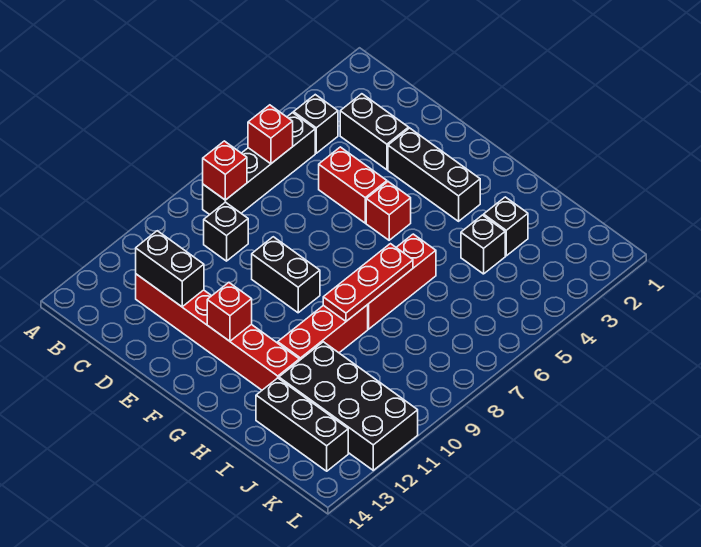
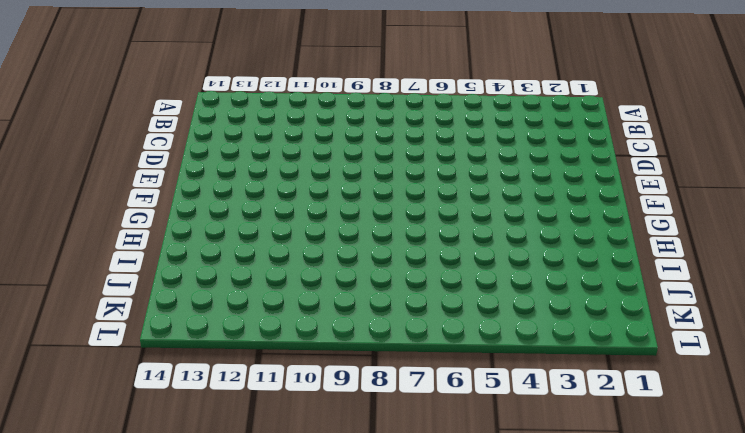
none -> black 1x1 brick [294,95,338,153]
none -> black 1x4 brick [203,113,315,215]
none -> black 1x2 brick [340,94,409,170]

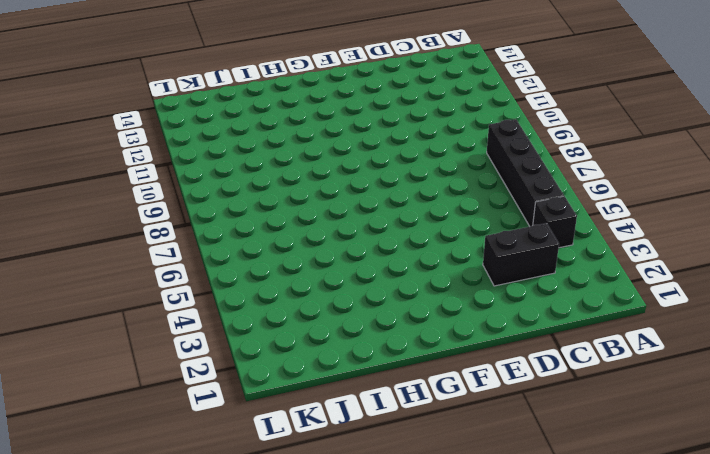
none -> black 1x1 brick [204,202,248,261]
none -> red 1x6 brick [136,274,299,390]
none -> red 1x2 brick [319,147,387,223]

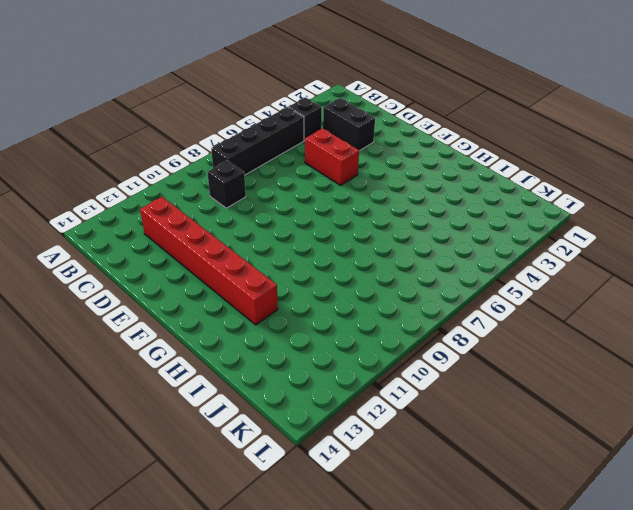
none -> black 1x3 brick [388,128,480,221]
none -> black 1x2 brick [252,237,320,313]
none -> red 1x1 brick [366,182,411,240]

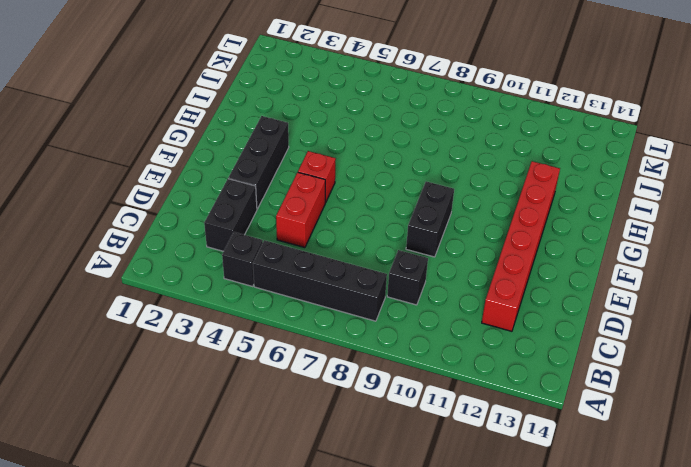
none -> red 1x3 brick [368,234,436,329]
none -> red 1x3 brick [278,305,368,361]
none -> black 1x1 brick [484,197,528,256]

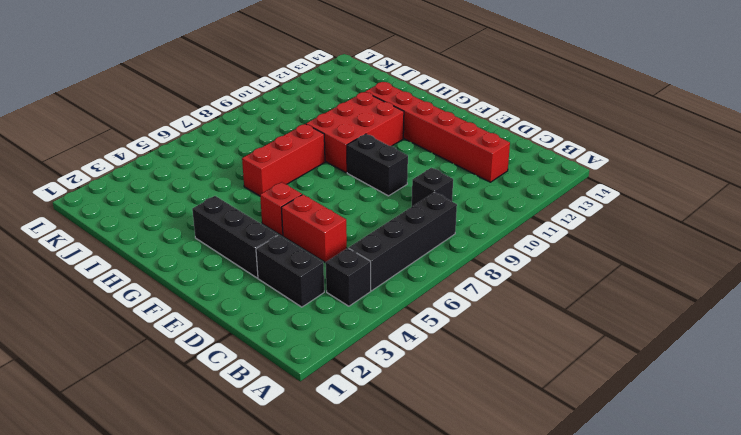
red 2x3 brick [306,92,404,173] -> red 1x3 brick [278,305,368,361]
none -> black 1x1 brick [484,197,528,256]
none -> black 1x1 brick [461,215,505,274]
none -> black 2x4 brick [279,342,418,470]

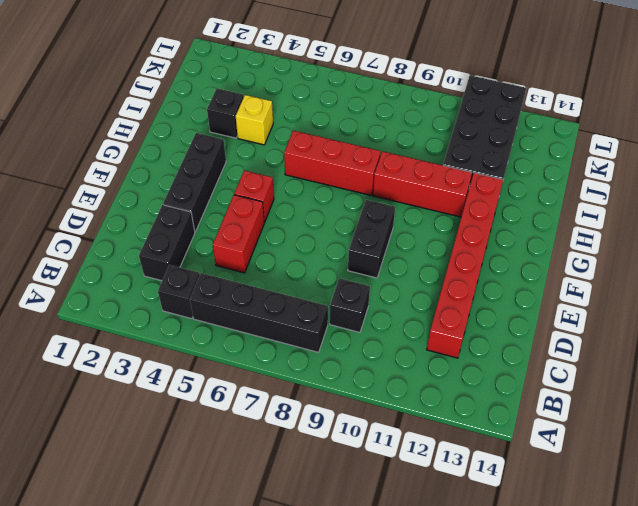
yellow 1x1 brick [236,95,273,145] -> black 1x1 brick [461,215,505,274]
none -> black 1x3 brick [256,378,348,471]
none -> red 1x1 brick [248,105,293,164]
none -> red 1x1 brick [203,141,247,200]

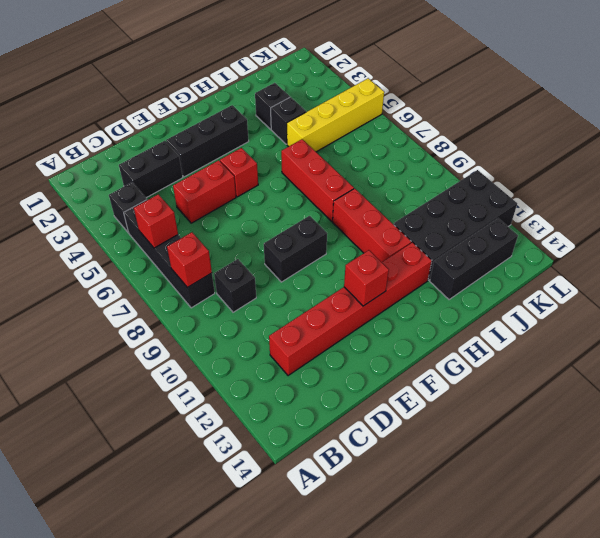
yellow 1x4 brick [287,78,384,152] -> none
none -> black 1x2 brick [136,231,204,307]
none -> red 1x3 plate [323,244,413,321]

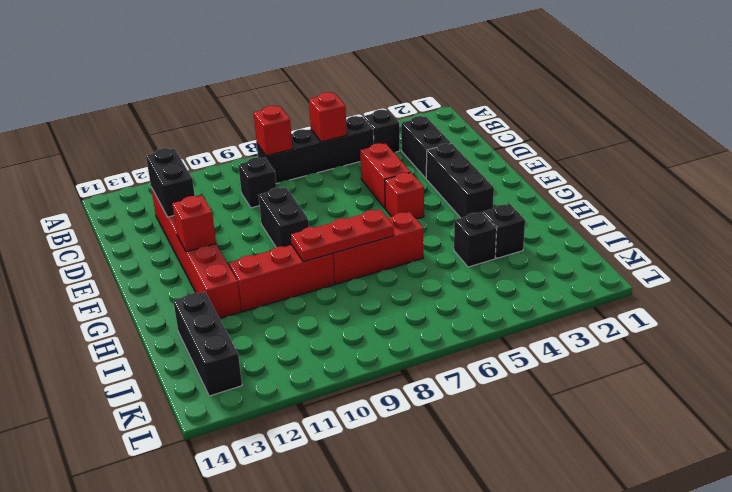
none -> black 2x4 brick [279,342,418,470]

